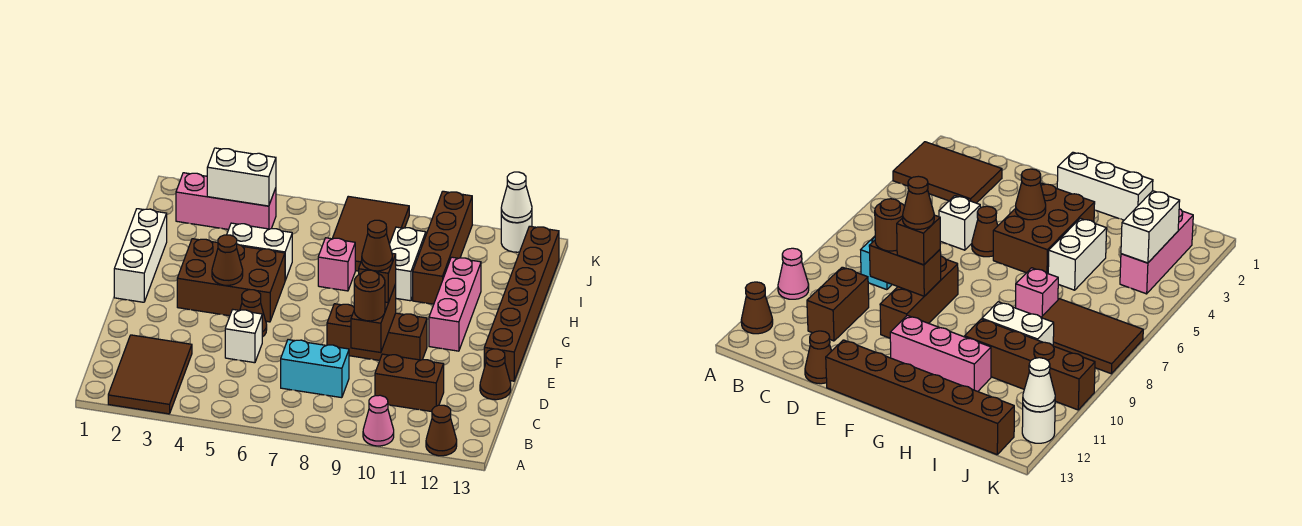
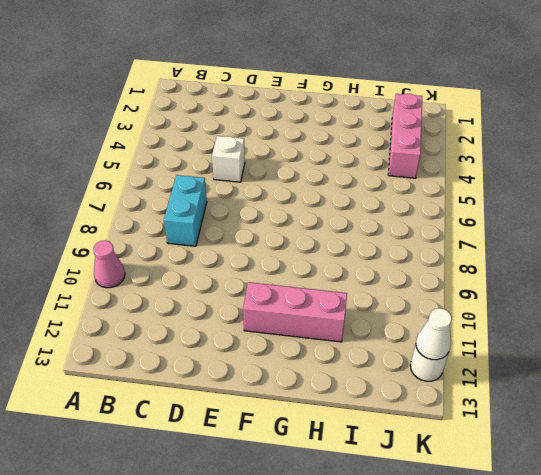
none -> brown 2x3 tile [108,335,192,414]
none -> brown 1x1 cone [426,405,457,456]
none -> brown 1x2 brick [375,354,444,412]

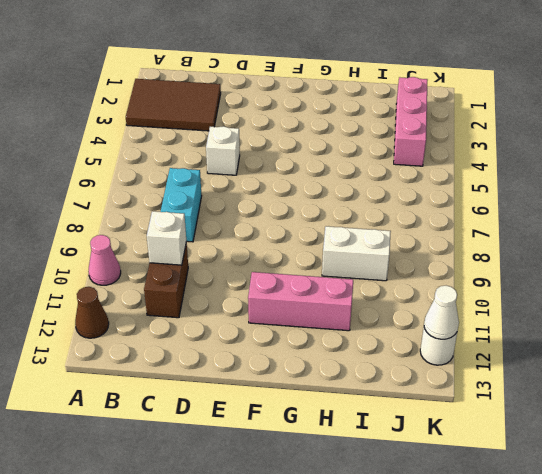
white 1x1 brick [147,211,187,265] -> none
none -> brown 1x1 cone [480,349,511,400]
none -> brown 1x1 cone [240,290,267,337]
none -> brown 1x3 brick [327,304,427,360]

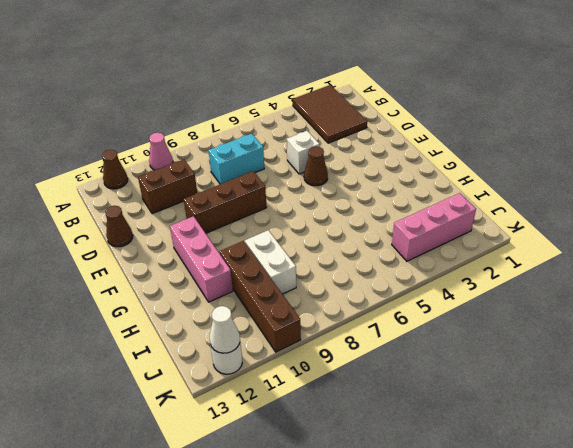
none -> brown 1x6 brick [484,226,559,381]
none -> white 1x3 brick [114,209,167,302]
none -> brown 2x3 brick [177,239,285,322]

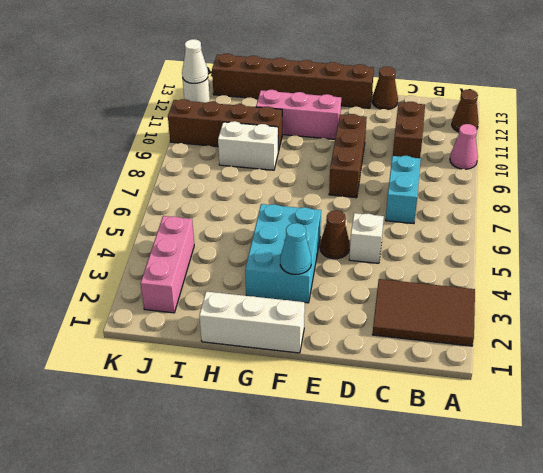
cyan 2x3 brick [245,204,321,303] -> brown 2x3 brick [177,239,285,322]
cyan 1x1 cone [280,223,311,274] -> none
none -> white 1x2 brick [227,223,292,280]
none -> pink 1x1 brick [318,238,355,291]
none -> brown 2x3 tile [332,196,409,271]

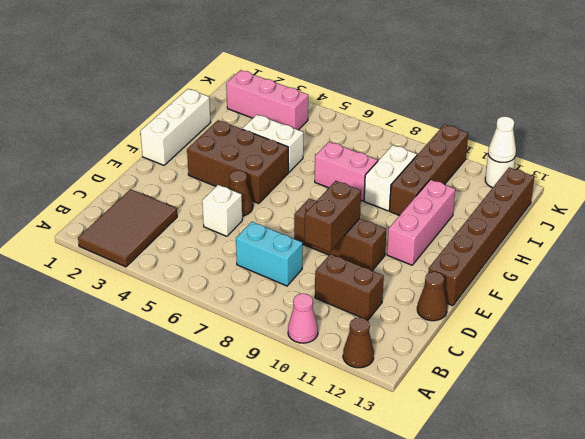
pink 1x2 brick [315,142,378,201] -> pink 1x1 brick [318,238,355,291]
none -> brown 2x3 tile [332,196,409,271]
none -> brown 1x1 cone [212,235,243,285]
none -> white 1x2 brick [207,148,276,206]

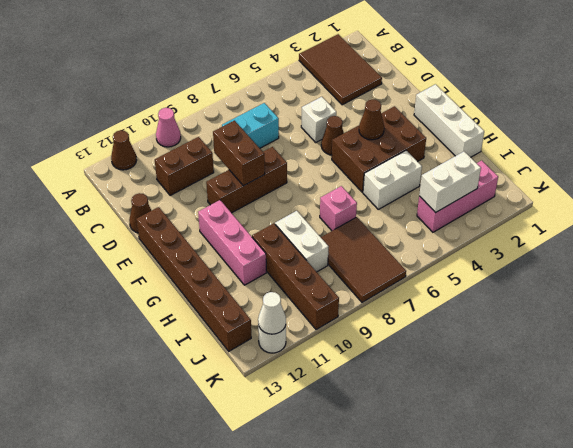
none -> brown 1x1 round brick [354,270,385,321]
none -> brown 1x1 brick [359,253,396,302]
none -> brown 1x1 cone [362,220,392,271]

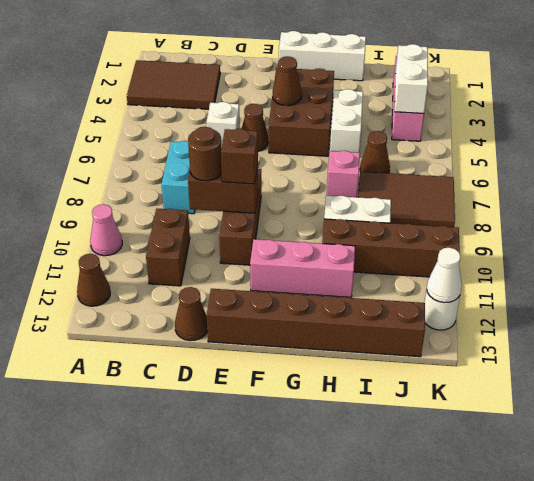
brown 1x1 cone [360,131,390,173] -> brown 1x1 cone moved to [362,220,392,271]

